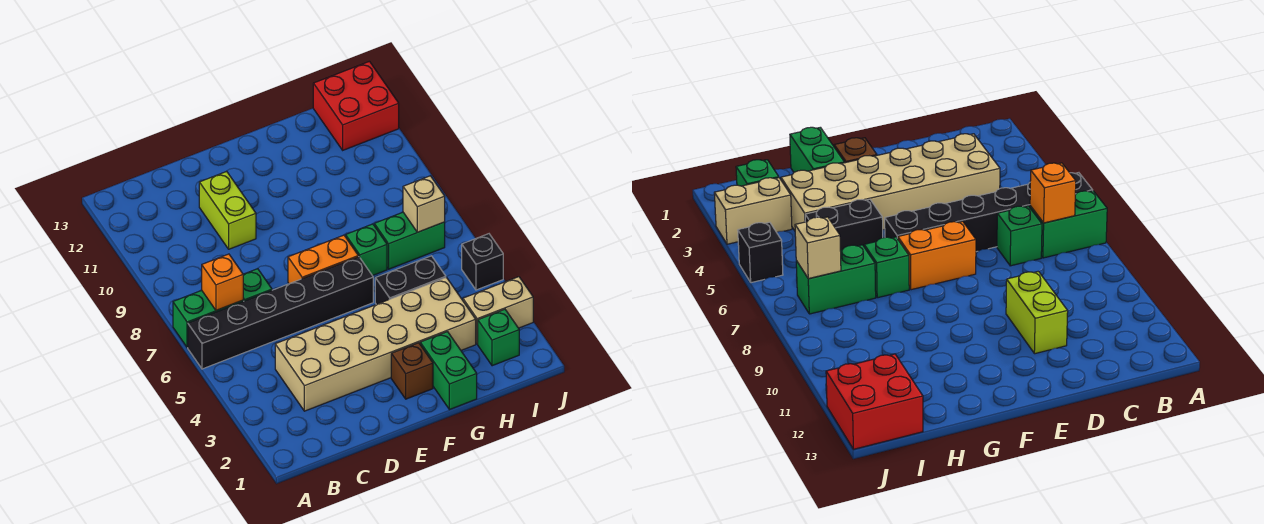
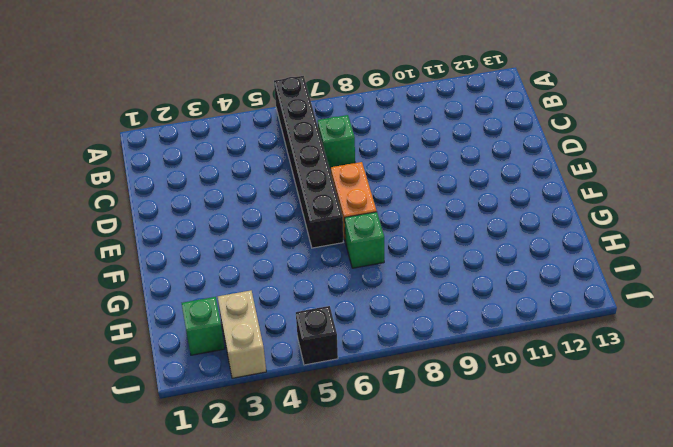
none -> green 1x2 brick [173,290,243,347]
none -> tan 2x6 brick [275,277,476,411]
none -> lime 1x2 brick [199,171,256,249]

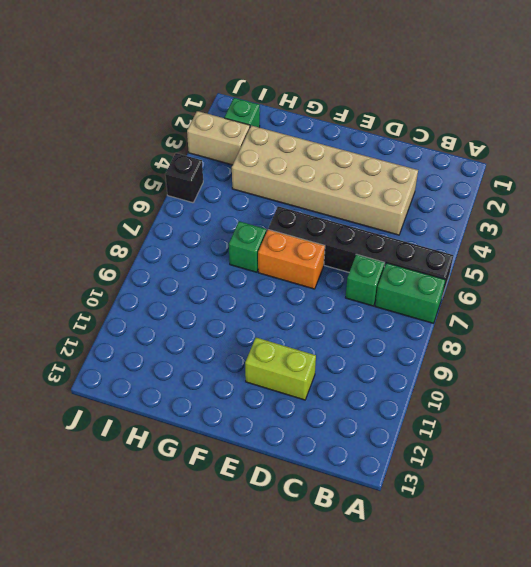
lime 1x2 brick [245,338,316,400] -> lime 1x2 brick turned to [199,171,256,249]
none -> brown 1x1 brick [391,343,433,399]
none -> green 1x2 brick [420,332,477,410]
none -> black 1x2 brick [375,256,446,304]

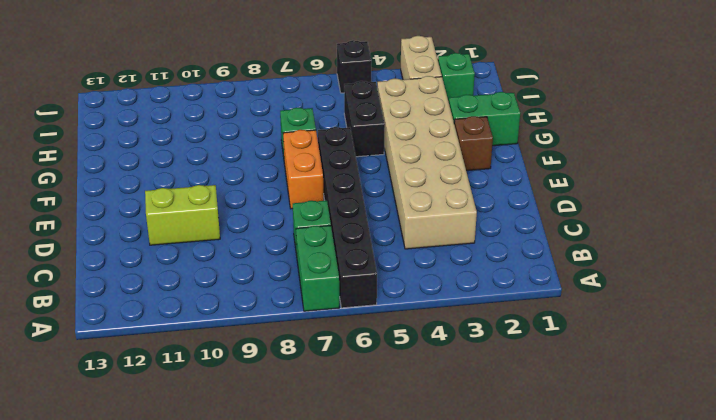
none -> green 1x2 brick [374,212,445,269]
none -> red 2x2 brick [313,61,399,150]
none -> orange 1x1 brick [202,254,243,311]

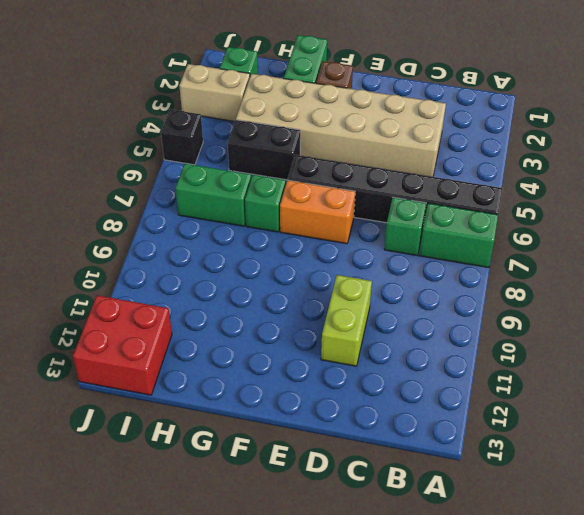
none -> orange 1x1 brick [202,254,243,311]
none -> tan 1x1 brick [403,176,445,232]

